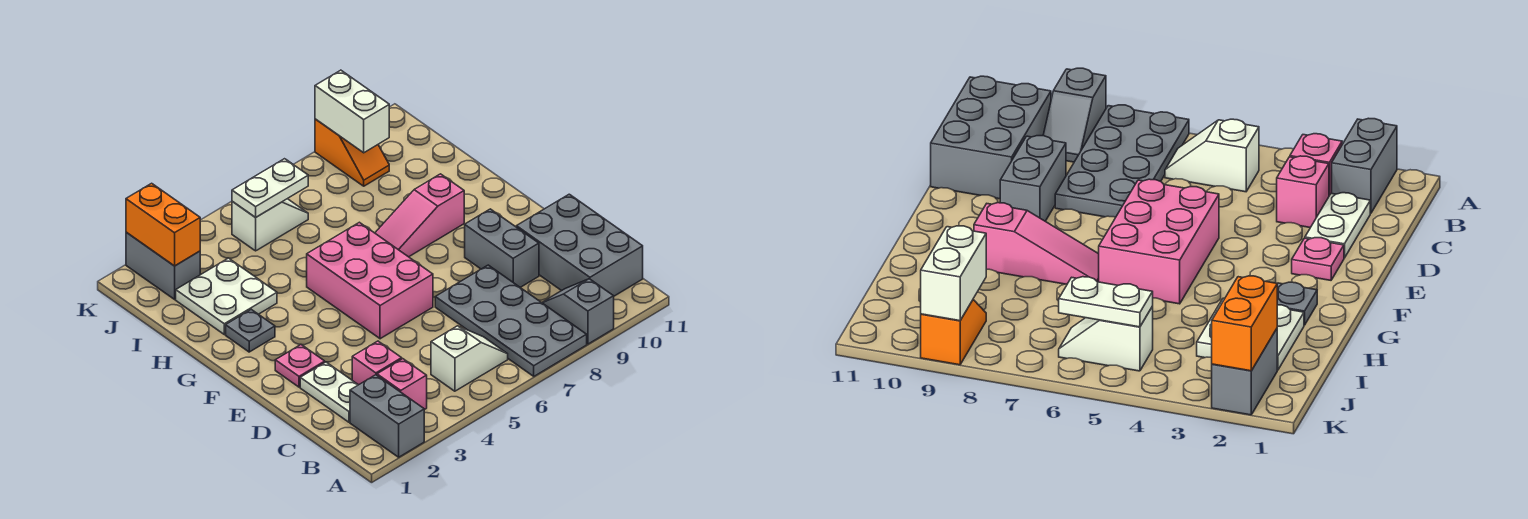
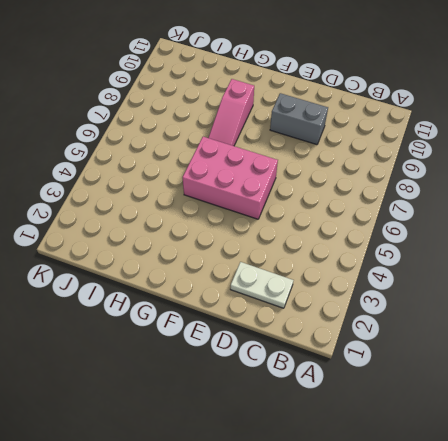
none -> grey 1x2 brick [350,375,424,457]
none -> grey 2x4 plate [435,265,587,376]
none -> grey 1x2 slope [542,279,614,344]

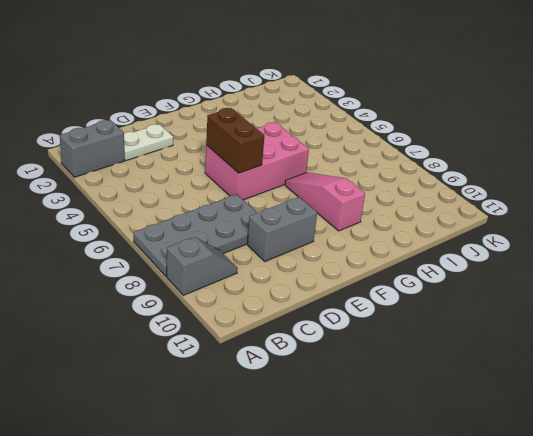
brown 1x2 brick [206,108,264,173] -> none
none -> pink 1x1 brick [377,359,427,410]
none -> white 1x2 slope [431,326,508,391]
none -> grey 2x3 brick [516,194,643,296]

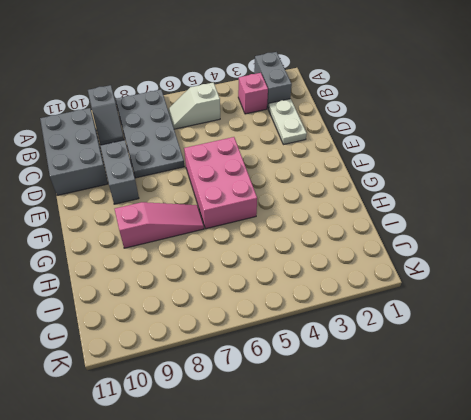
none -> pink 1x1 brick [352,341,402,385]
none -> pink 1x1 plate [275,345,325,387]
none -> grey 1x1 plate [226,309,275,352]

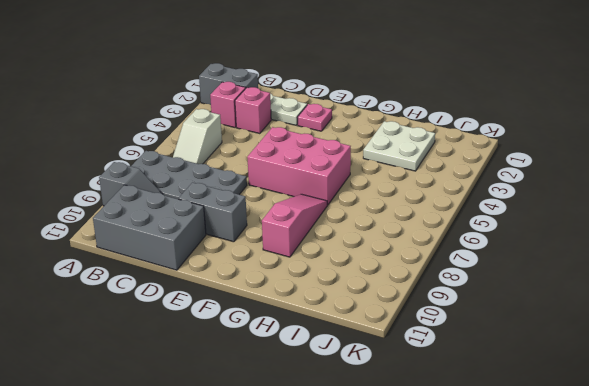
none -> grey 1x1 plate [226,309,275,352]
none -> grey 1x2 brick [126,232,201,299]
none -> white 1x2 slope [232,199,308,251]

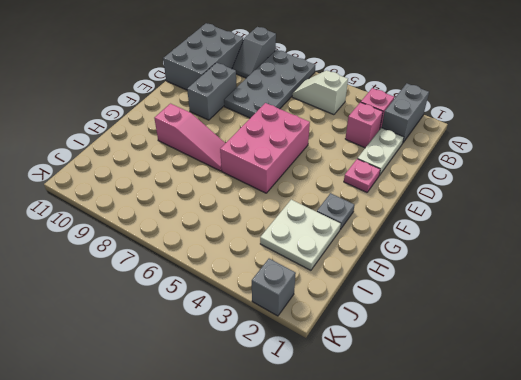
grey 1x1 brick [252,259,296,316] -> grey 1x2 brick [126,232,201,299]
none -> white 1x2 slope [232,199,308,251]
none -> orange 1x2 slope [315,119,389,186]
none -> orange 1x2 brick [126,183,200,266]

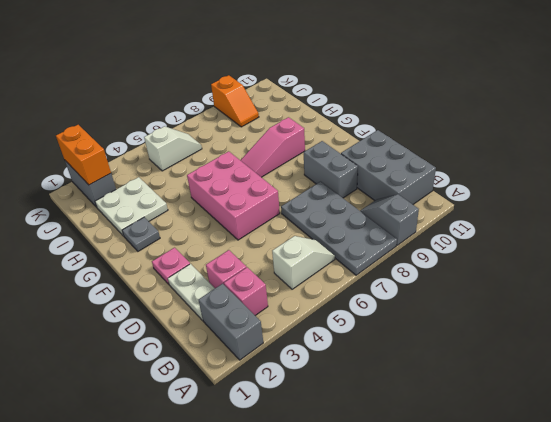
none -> white 1x2 plate [232,159,308,218]
none -> white 1x2 brick [315,70,389,153]

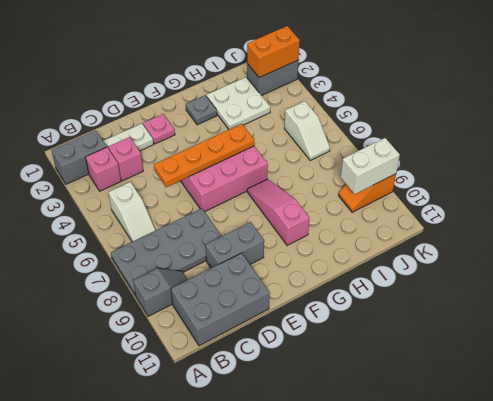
orange 1x4 plate [154,124,254,187] -> none
none -> white 1x2 plate [232,159,308,218]

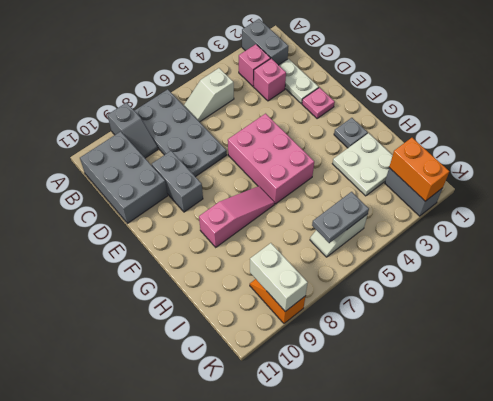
grey 1x2 plate [312,192,369,243] -> white 1x2 plate [232,159,308,218]

